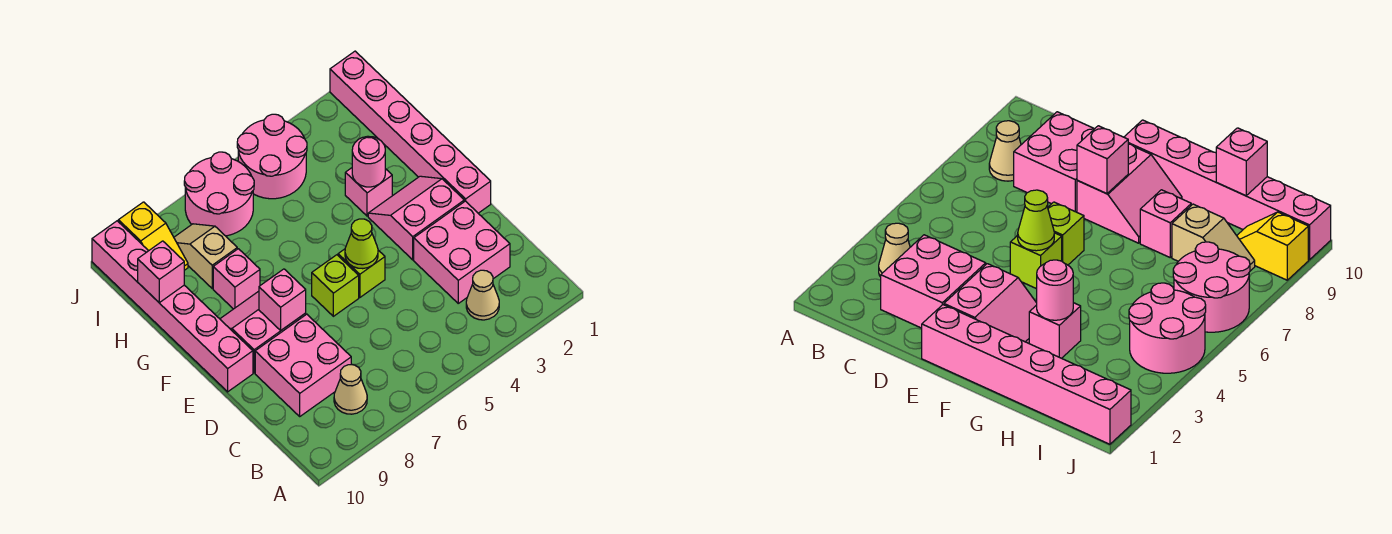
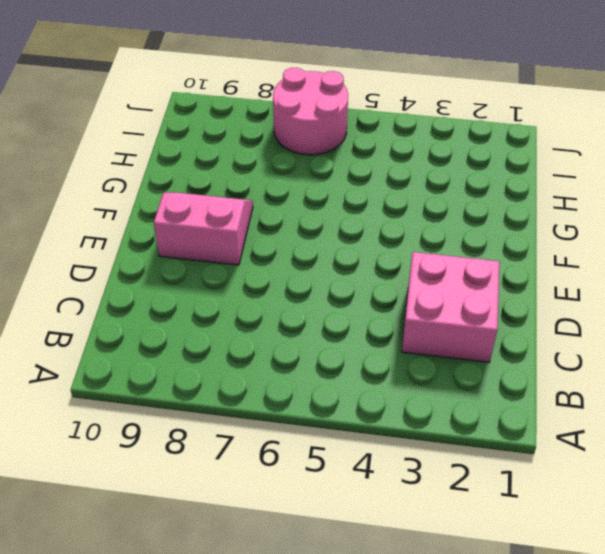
none -> tan 1x1 cone [466,270,499,320]
none -> tan 1x1 cone [334,365,367,414]
none -> pink 2x2 brick [255,314,351,416]

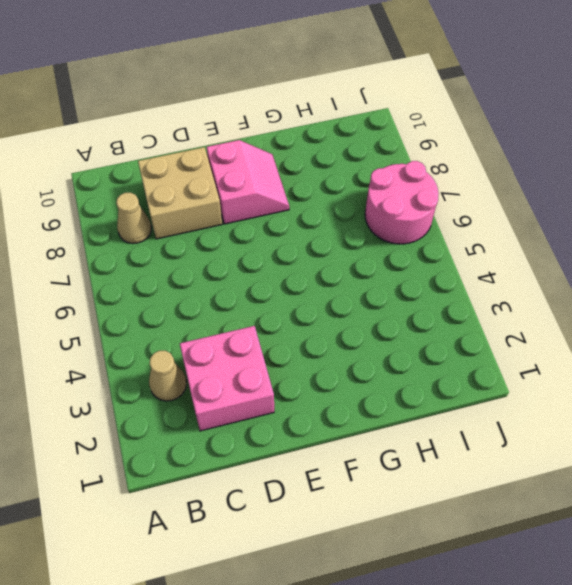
tan 2x2 brick [138,147,222,239] -> pink 2x2 brick [255,314,351,416]
none -> pink 1x6 brick [330,51,491,213]
none -> pink 2x2 slope [368,176,464,260]
none -> lime 1x1 brick [338,249,385,297]

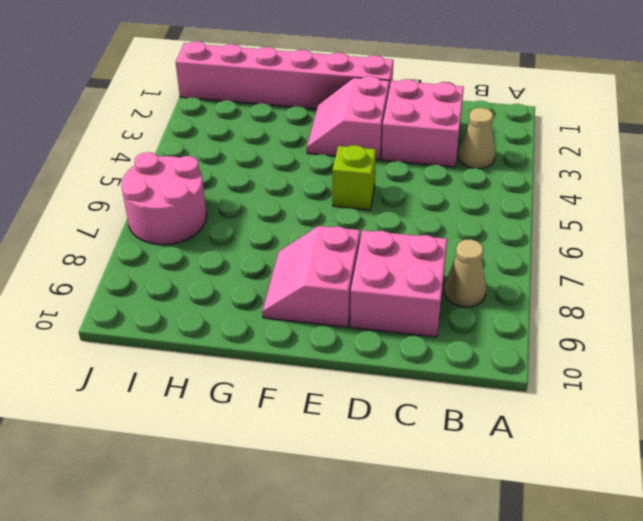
none -> lime 1x1 brick [312,255,359,316]
none -> pink 1x6 brick [92,221,253,392]
none -> pink 1x1 brick [345,168,392,216]

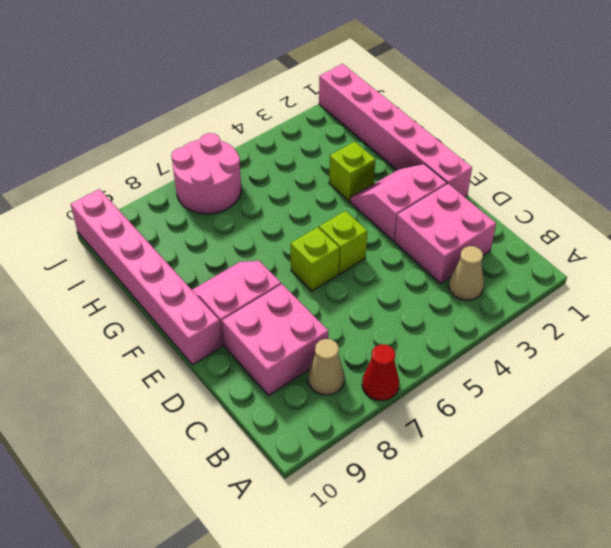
red 1x1 cone [362,344,399,401] -> none
lime 1x1 brick [329,142,375,201] -> pink 1x1 brick [345,168,392,216]
none -> pink 1x1 brick [213,249,260,309]
none -> tan 1x2 slope [174,224,237,288]
none -> pink 2x2 round brick [237,114,307,199]

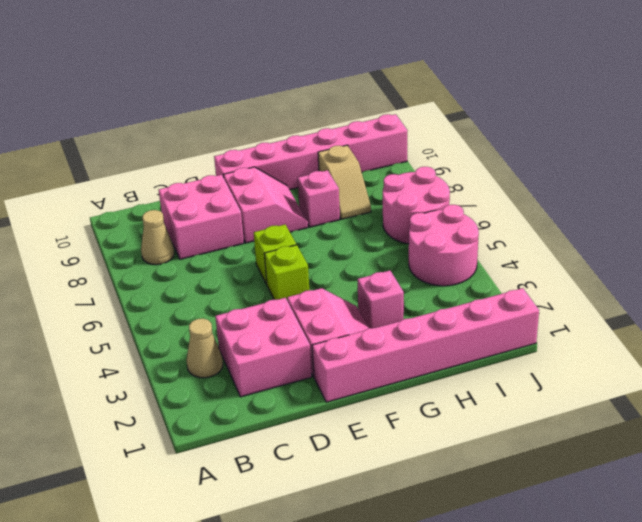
tan 1x2 slope [318,145,371,219] -> tan 1x2 slope turned to [174,224,237,288]
none -> yellow 1x2 slope [118,202,188,270]
none -> lime 1x1 cone [345,219,378,269]
none -> pink 1x1 brick [259,269,306,331]

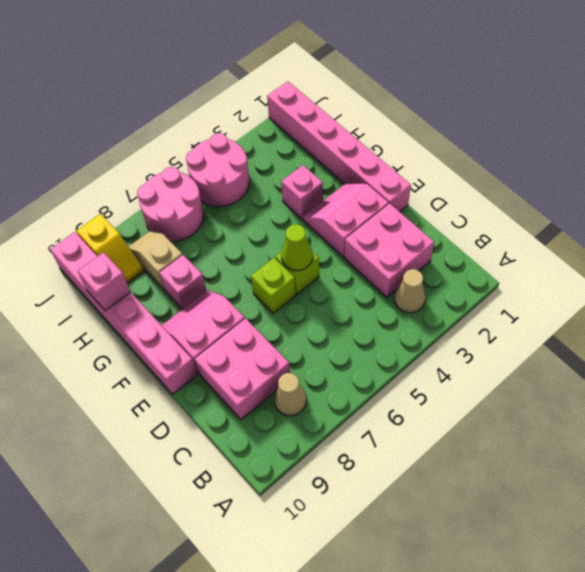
none -> pink 1x1 brick [259,269,306,331]
none -> pink 1x1 round brick [352,136,385,187]

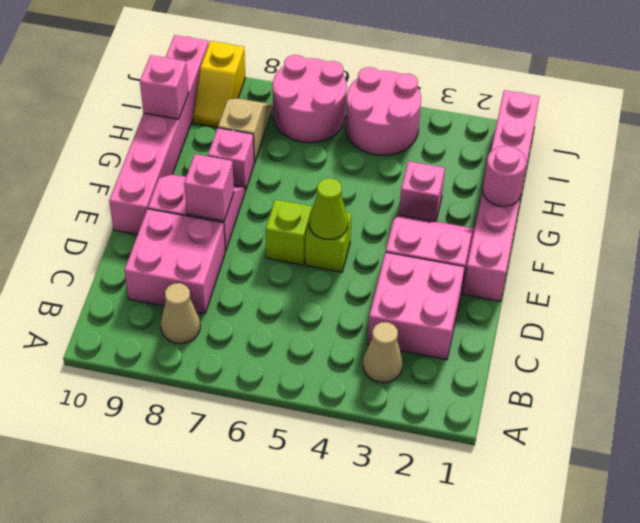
pink 1x1 round brick [483,146,526,206] -> pink 1x1 round brick moved to [352,136,385,187]

